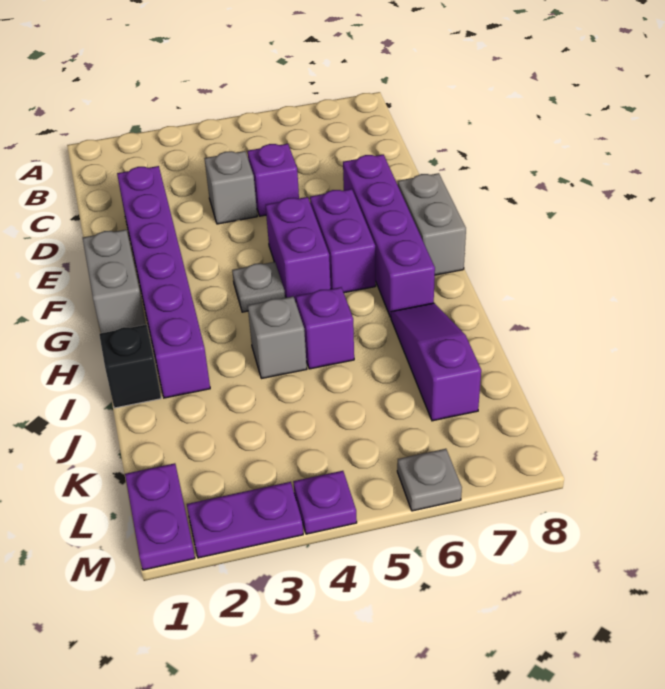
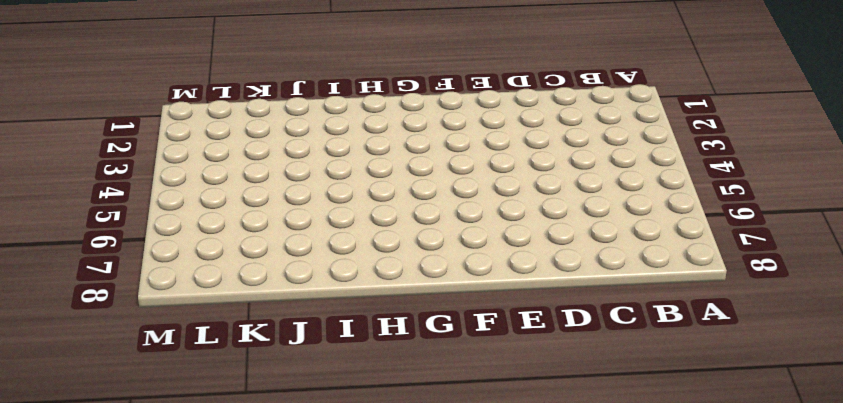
none -> purple 1x6 brick [117,166,210,398]
none -> grey 1x1 brick [204,151,257,224]
none -> purple 1x1 brick [248,144,299,216]

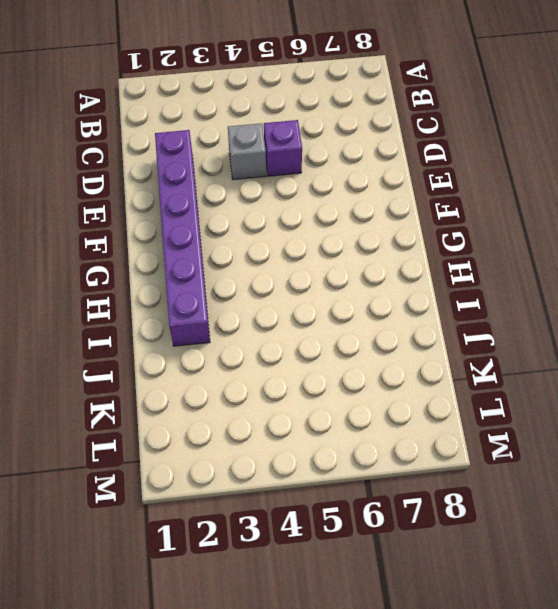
none -> purple 1x4 brick [343,155,435,317]
none -> grey 1x2 brick [83,230,146,333]
none -> purple 1x2 brick [266,197,331,302]

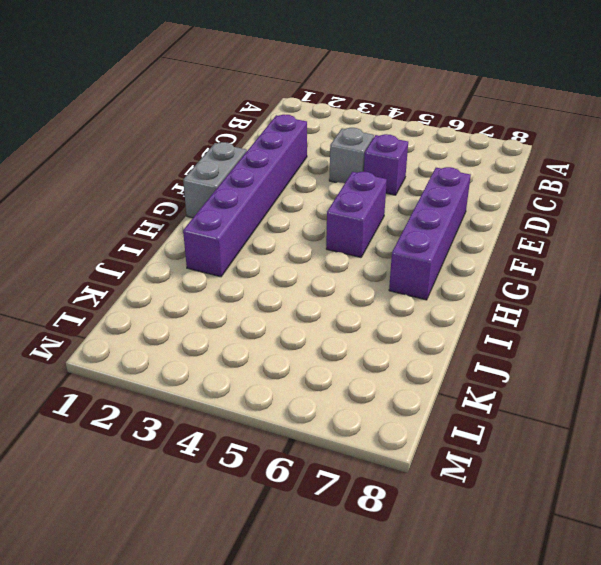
none -> purple 1x2 brick [310,189,376,293]
none -> grey 1x2 brick [398,173,466,275]
none -> grey 1x1 plate [232,262,285,312]

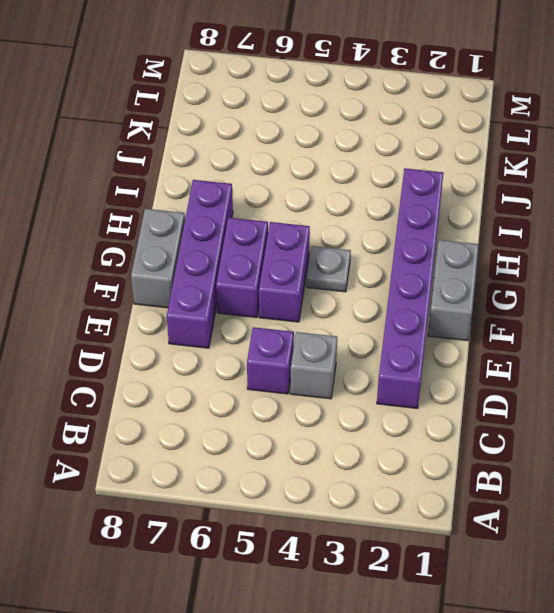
none -> black 1x1 brick [99,325,161,408]
none -> grey 1x1 brick [248,297,307,379]
none -> purple 1x1 brick [296,287,354,369]

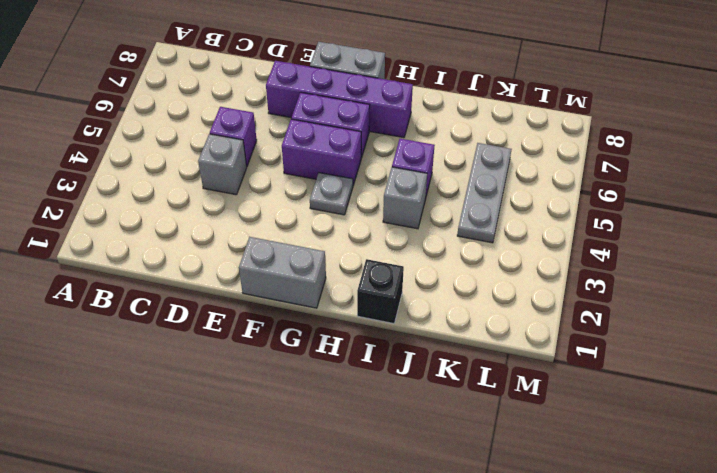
grey 1x3 plate [457,143,512,243] -> none
none -> purple 1x6 brick [117,166,210,398]
none -> purple 1x3 slope [391,303,481,421]
none -> purple 1x2 plate [125,463,195,570]

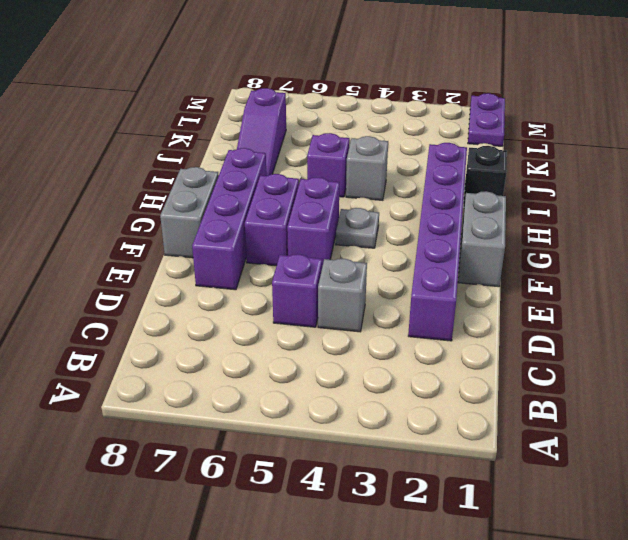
none -> purple 1x2 plate [187,482,303,558]
none -> purple 1x1 plate [293,471,357,534]
none -> grey 1x1 plate [397,449,462,511]

